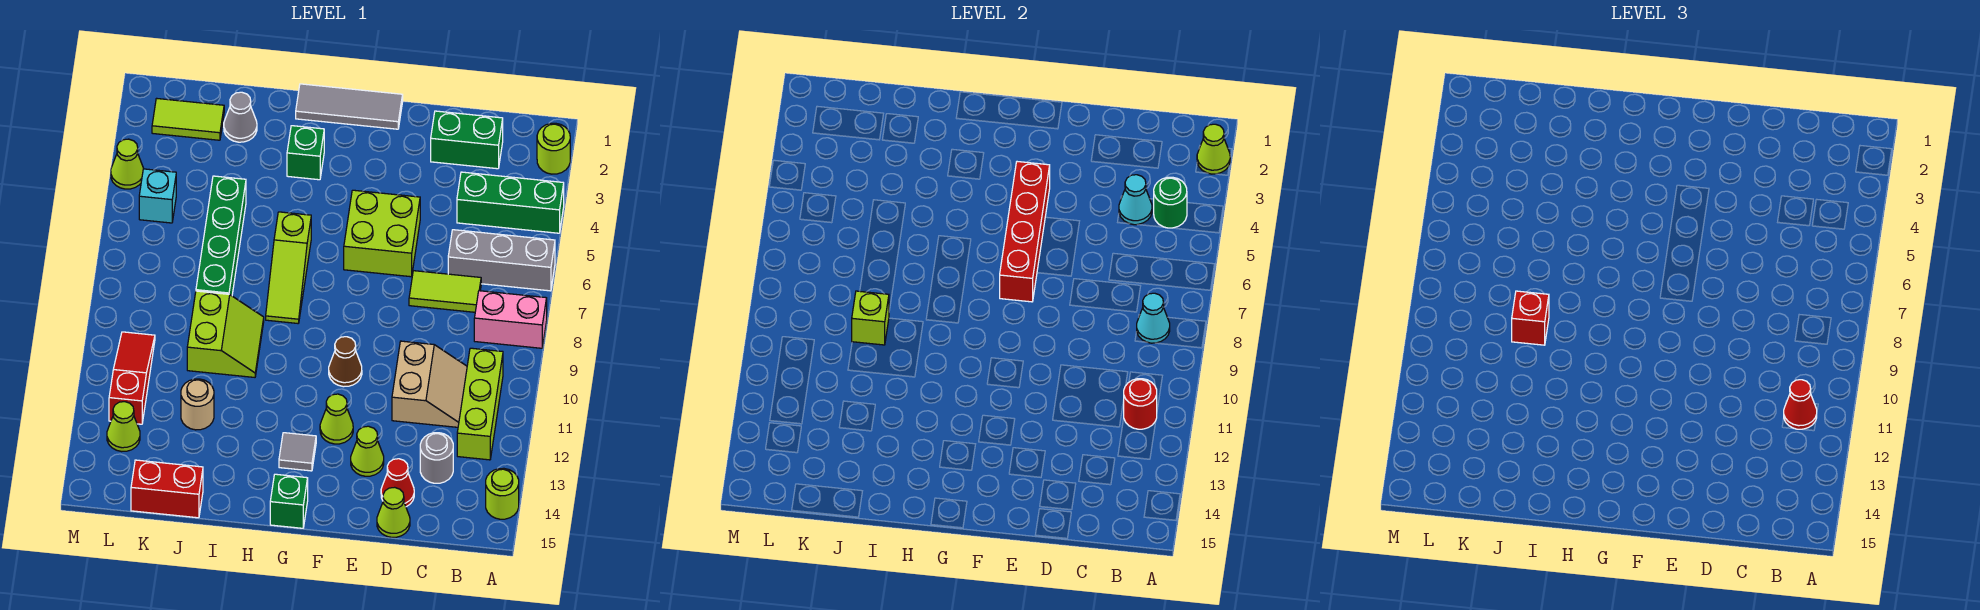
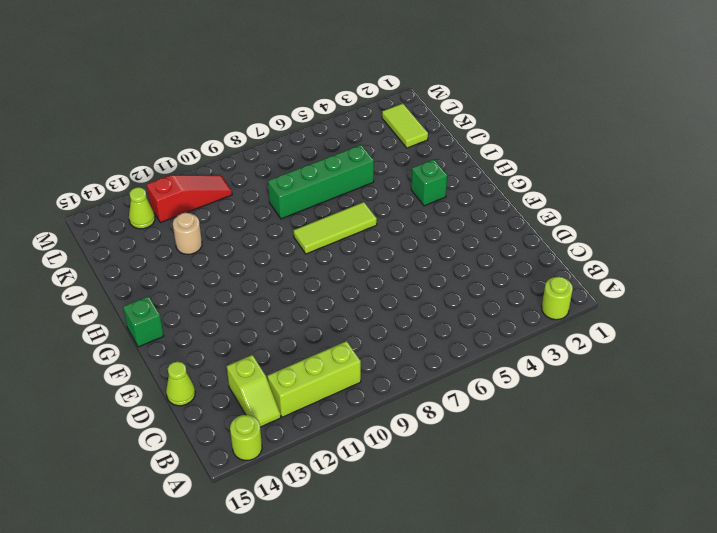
lime 1x2 slope [227,355,281,427] -> grey 1x1 round brick [420,433,453,483]
lime 1x3 tile [293,202,377,254] -> lime 1x3 slope [266,212,311,323]
none -> green 1x3 brick [457,172,564,233]
none -> grey 1x3 brick [448,230,555,291]
none -> pink 1x2 brick [474,291,547,348]
none -> green 1x2 brick [431,111,503,169]

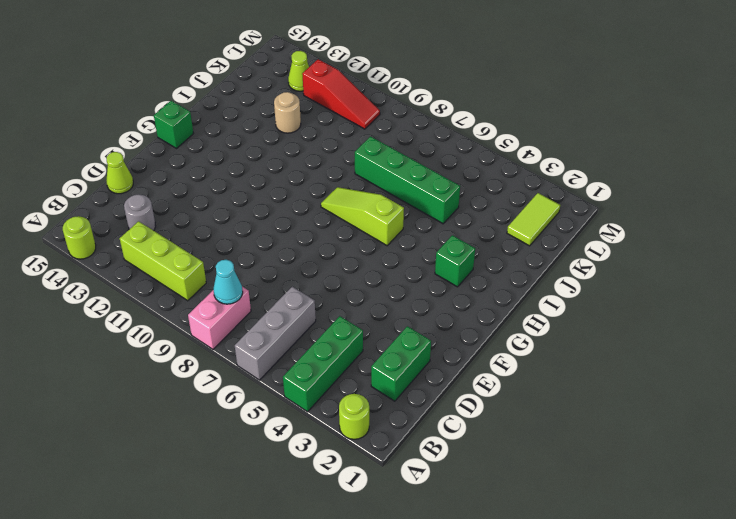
none -> lime 1x2 tile [409,271,481,312]
none -> tan 2x2 slope [392,341,467,427]
none -> red 1x1 cone [381,459,414,507]
none -> lime 2x2 brick [344,190,420,277]

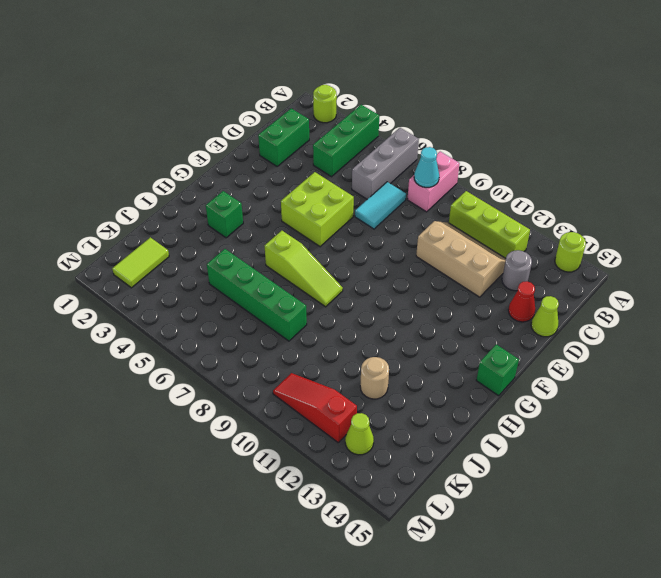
cyan 1x2 tile [355,182,406,229] -> lime 1x2 tile [409,271,481,312]
tan 2x3 slope [416,221,506,297] -> tan 2x2 slope [392,341,467,427]
none -> lime 1x1 cone [351,426,384,476]
none -> grey 1x3 tile [296,84,403,129]
none -> brown 1x1 cone [329,337,362,387]
none -> lime 1x1 cone [320,394,353,444]

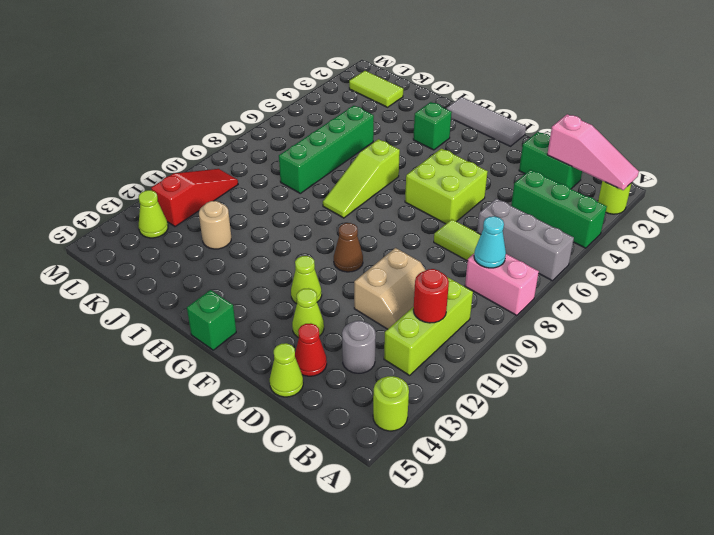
pink 1x3 slope [547,114,639,190] -> lime 1x1 cone [1197,124,1230,174]
none -> grey 1x1 tile [279,433,316,471]
none -> lime 2x2 slope [187,291,264,377]
none -> grey 1x1 cone [224,92,257,142]
none -> red 1x2 brick [131,460,203,518]

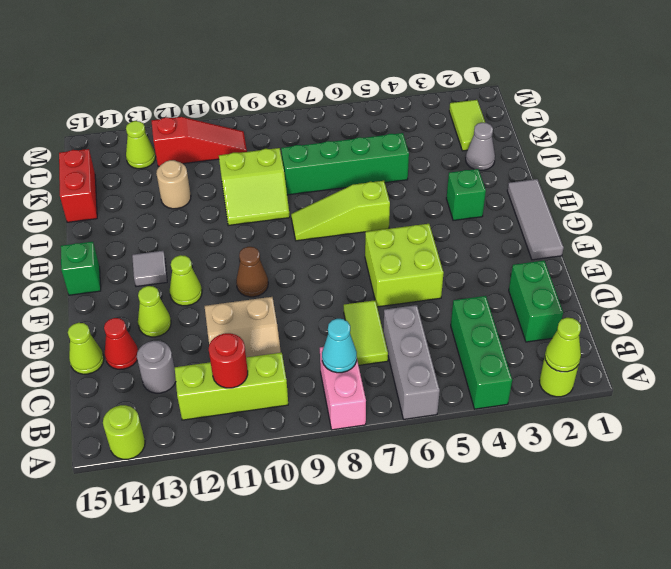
none -> cyan 1x1 brick [139,169,176,223]
none -> lime 1x1 cone [111,139,144,189]
none -> green 1x1 round brick [1154,177,1187,228]
none -> cyan 1x1 cone [1119,175,1152,225]

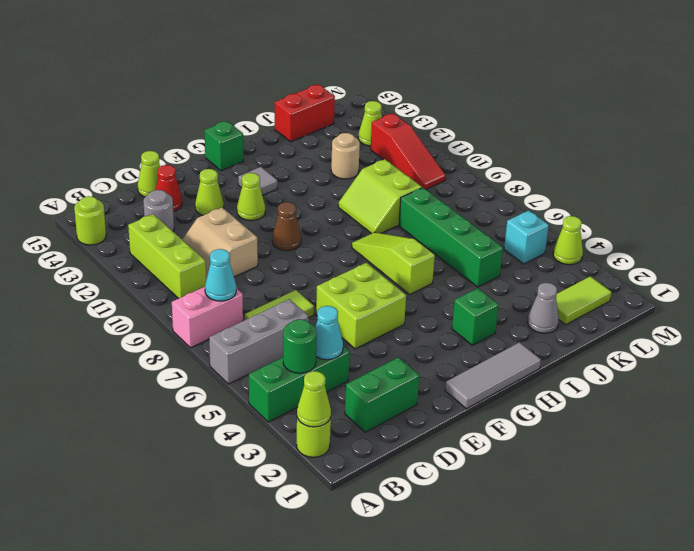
none -> red 1x1 round brick [1124,379,1157,429]
none -> red 1x4 brick [1000,162,1050,302]
none -> lime 1x1 brick [852,291,889,345]
none -> red 1x1 cone [1784,380,1817,429]

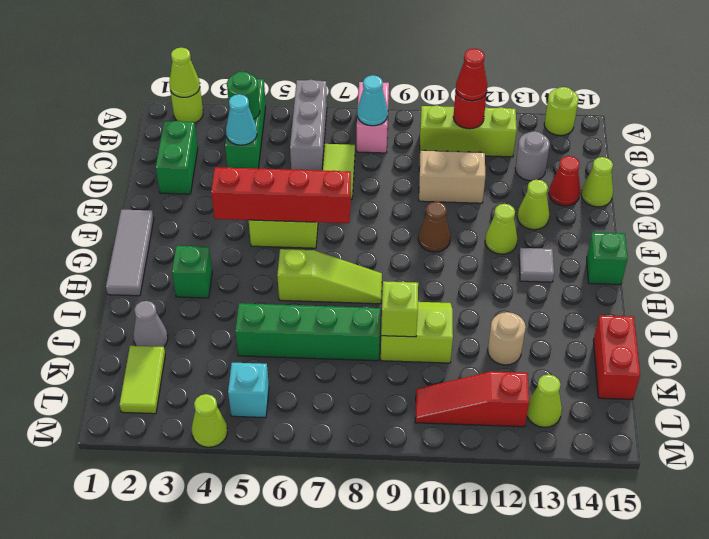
none -> red 1x1 brick [1512,291,1549,345]

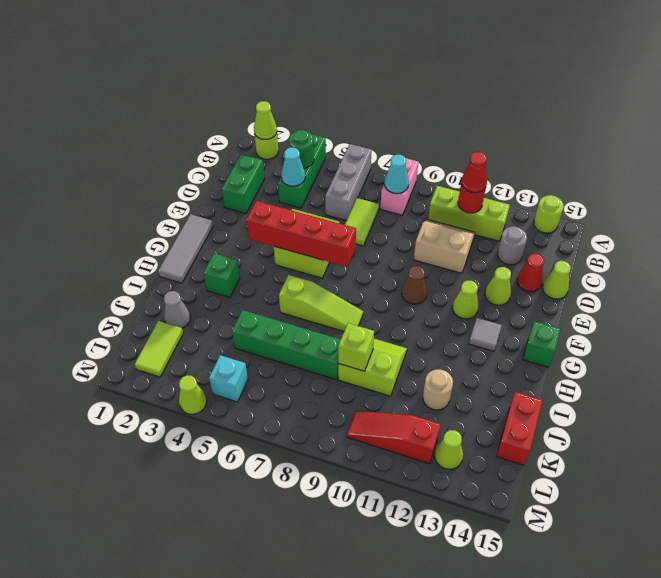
none -> red 1x1 brick [1512,291,1549,345]

